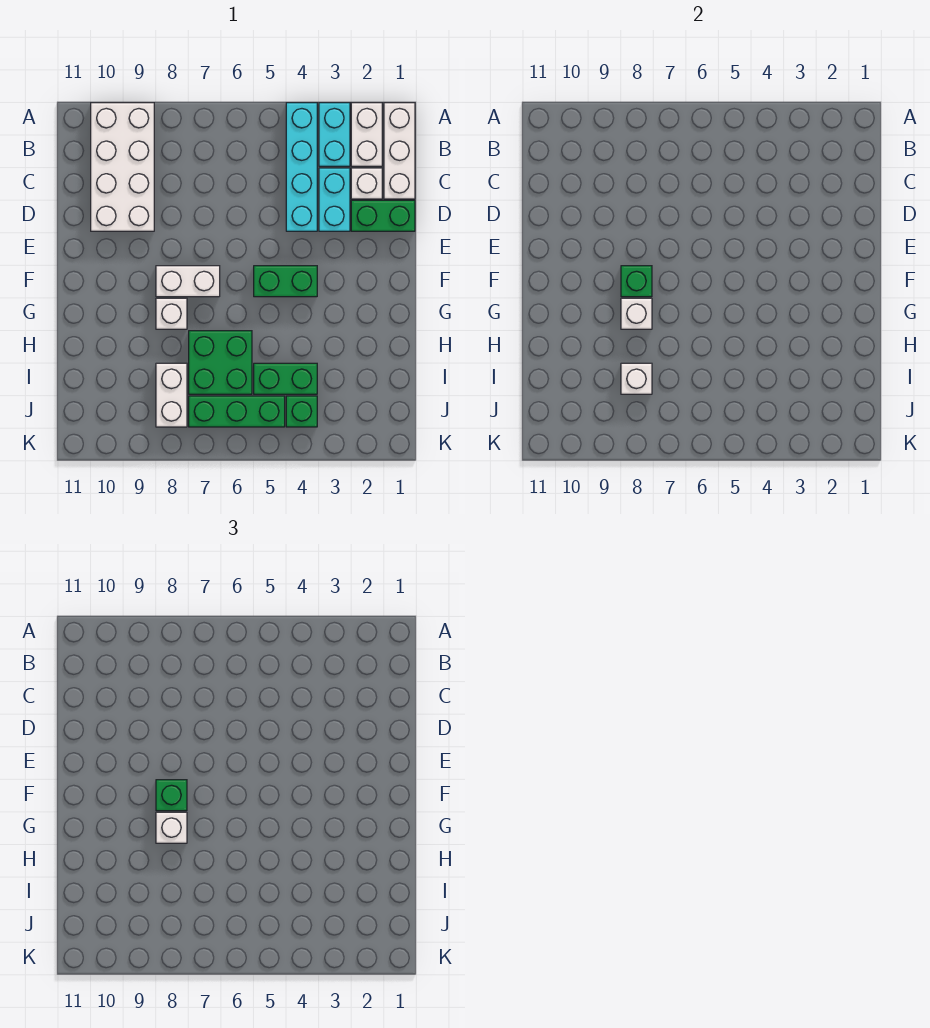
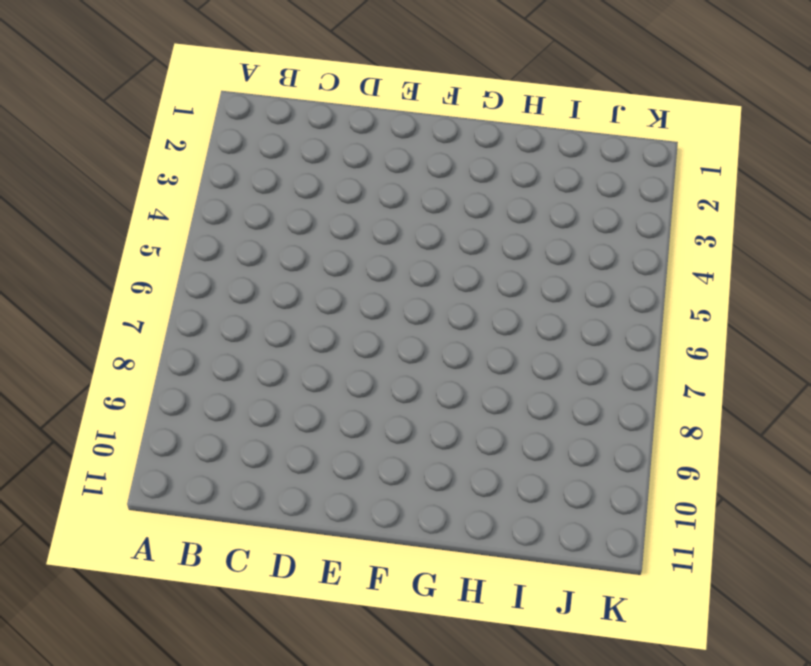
none -> white 1x3 brick [384,103,415,199]
none -> white 1x2 brick [351,103,382,166]
none -> cyan 1x2 brick [319,103,350,166]

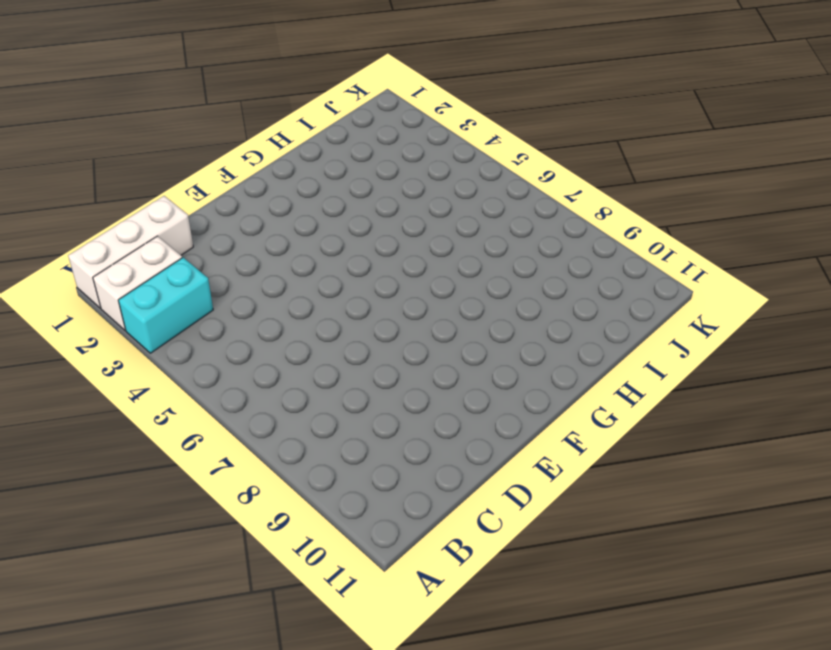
none -> cyan 1x4 brick [286,103,317,231]
none -> white 2x4 brick [91,103,154,231]
none -> white 1x1 brick [351,168,382,199]

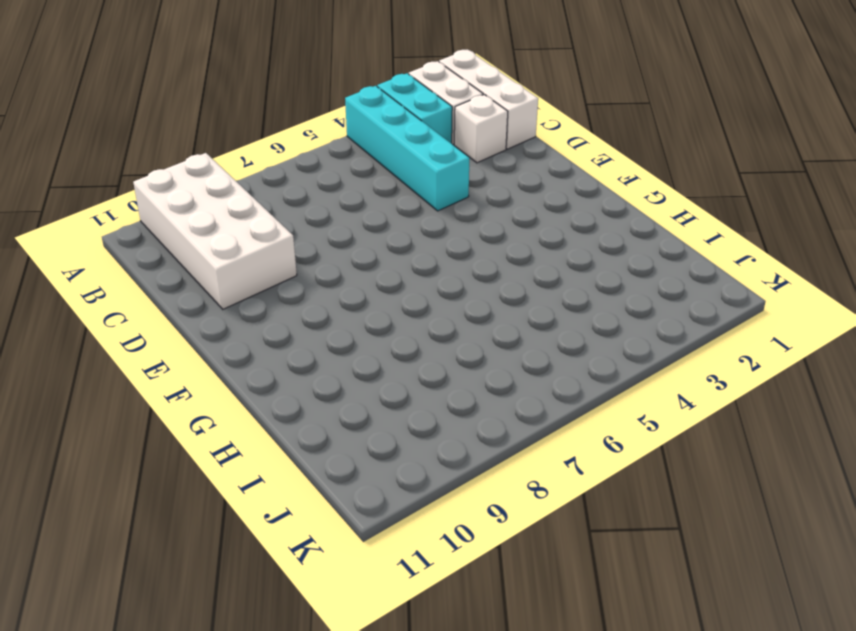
none -> cyan 1x2 brick [319,168,350,231]
none -> green 1x2 brick [351,200,415,231]
none -> green 1x2 brick [254,266,317,297]

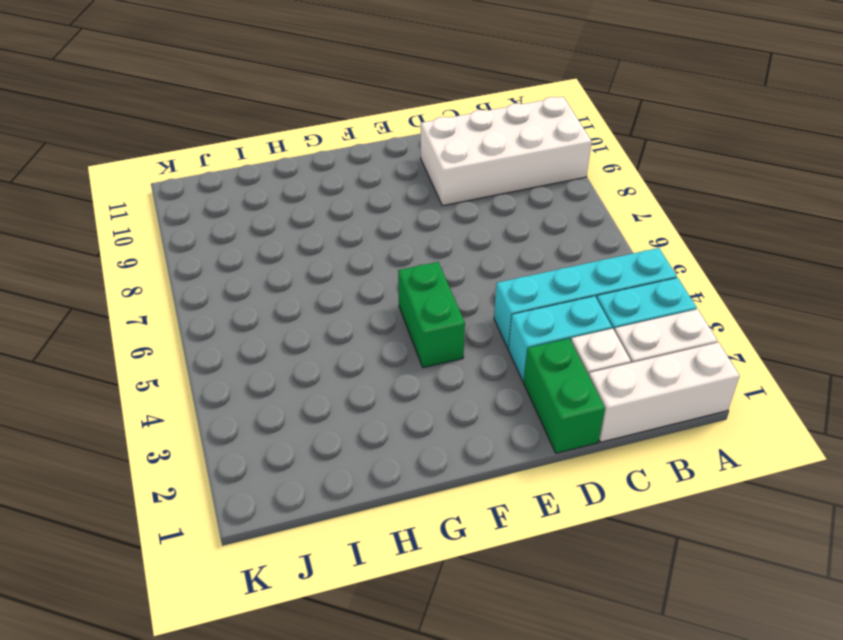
none -> white 1x2 brick [156,266,220,297]
none -> white 1x1 brick [156,298,187,329]
none -> green 2x2 brick [189,331,252,394]

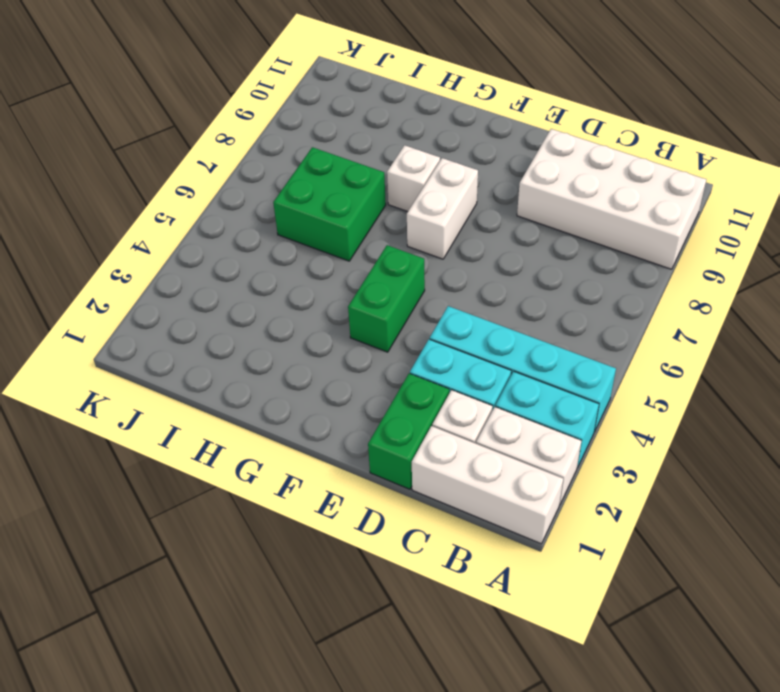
none -> green 1x2 brick [254,363,317,394]
none -> white 1x2 brick [156,363,187,427]
none -> green 1x1 brick [286,396,317,427]

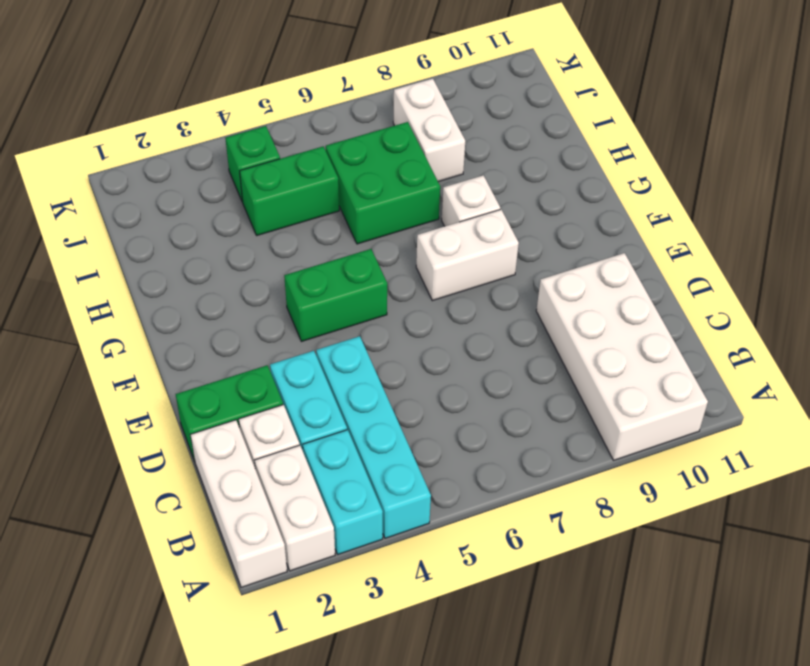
none -> green 1x3 brick [189,396,285,427]
none -> green 1x1 brick [621,266,652,297]
none -> white 1x1 brick [621,298,652,329]

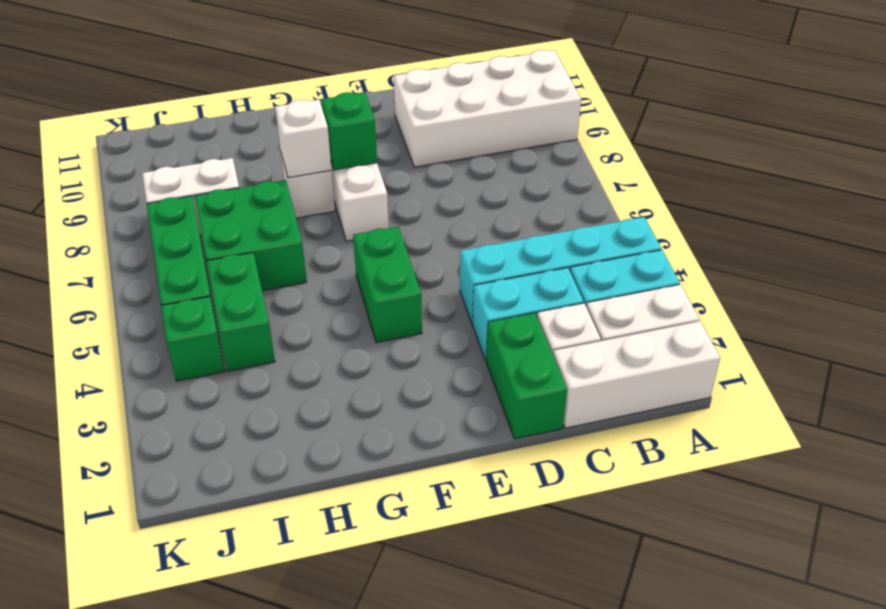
none -> white 1x1 brick [621,363,652,394]
none -> green 1x1 brick [156,780,187,811]
none -> white 1x1 brick [156,812,187,843]

